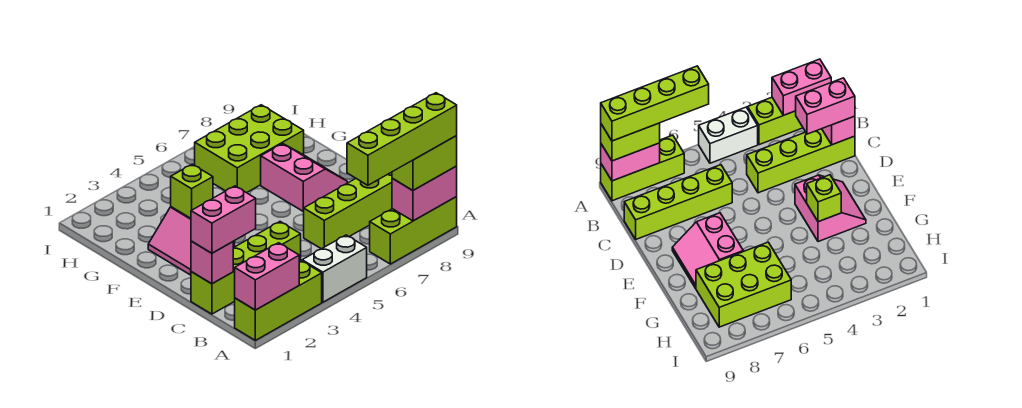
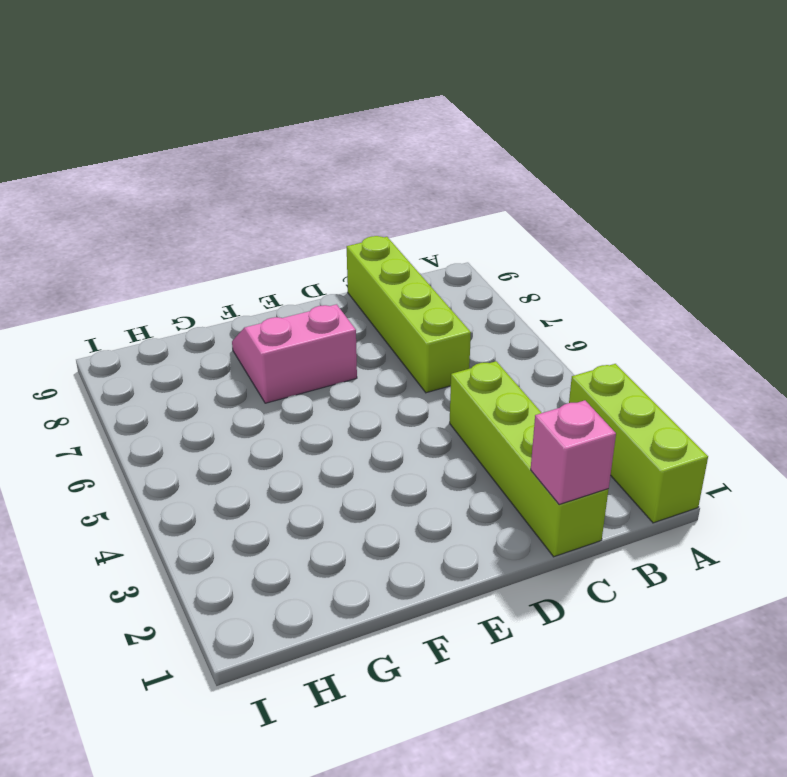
none -> white 1x2 brick [302,235,367,302]
none -> lime 1x3 brick [370,197,457,264]
none -> pink 2x2 slope [148,207,235,275]

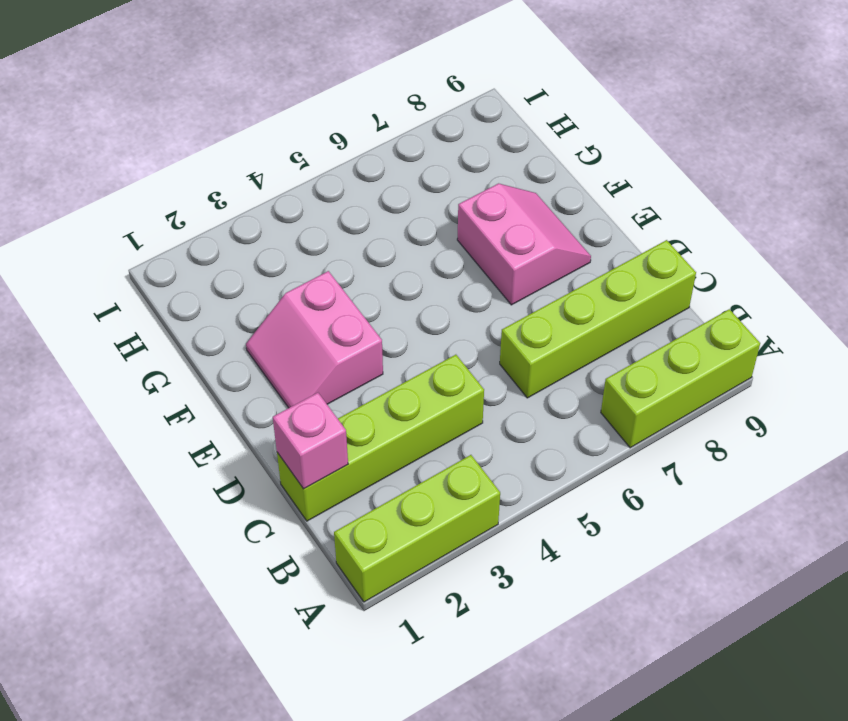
none -> white 1x2 brick [302,235,367,302]
none -> lime 2x3 brick [195,105,304,193]
none -> pink 1x2 brick [235,243,299,310]

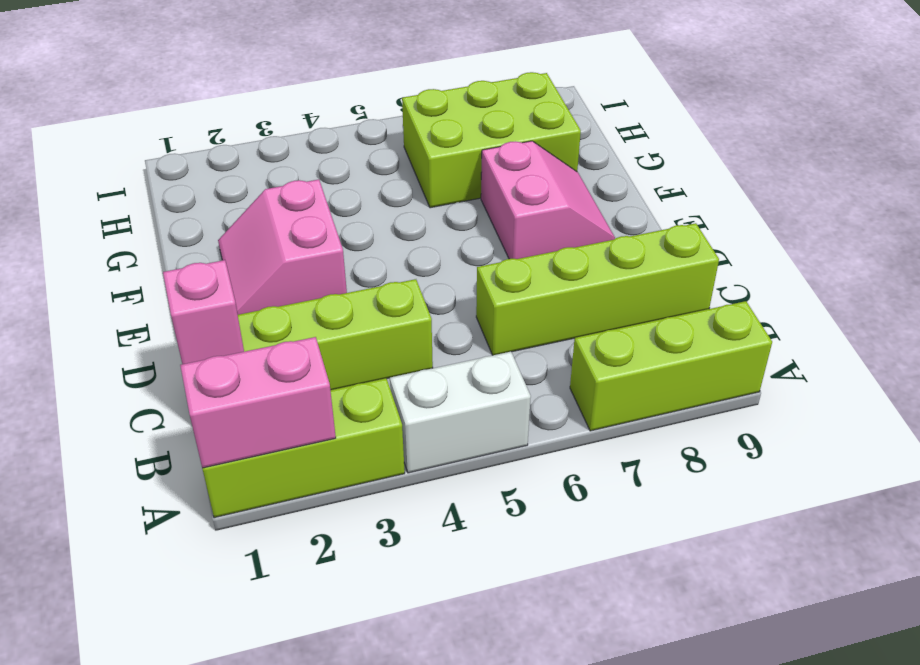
none -> pink 1x2 brick [392,166,457,221]
none -> lime 1x1 brick [171,164,213,218]
none -> lime 1x2 brick [392,136,457,190]

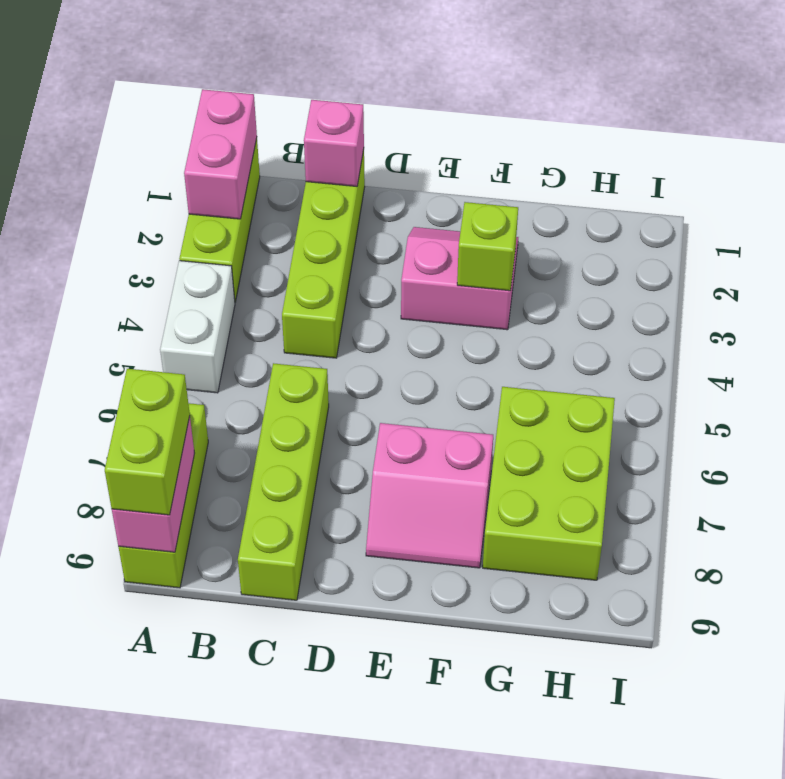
none -> pink 1x2 brick [191,186,256,253]
none -> lime 1x4 brick [347,93,457,185]

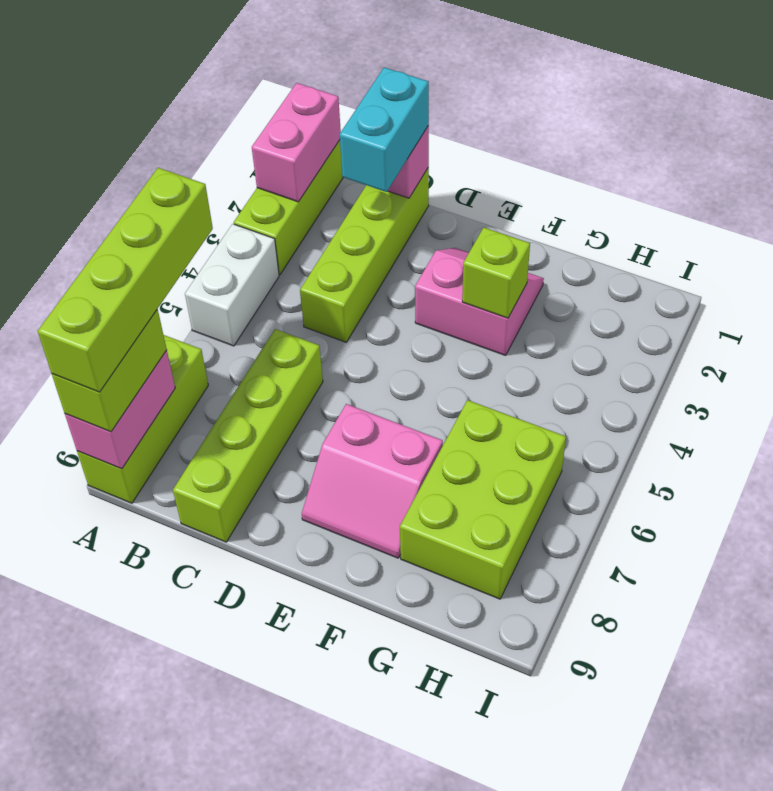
cyan 1x2 brick [340,67,429,192] -> pink 1x2 brick [191,186,256,253]

